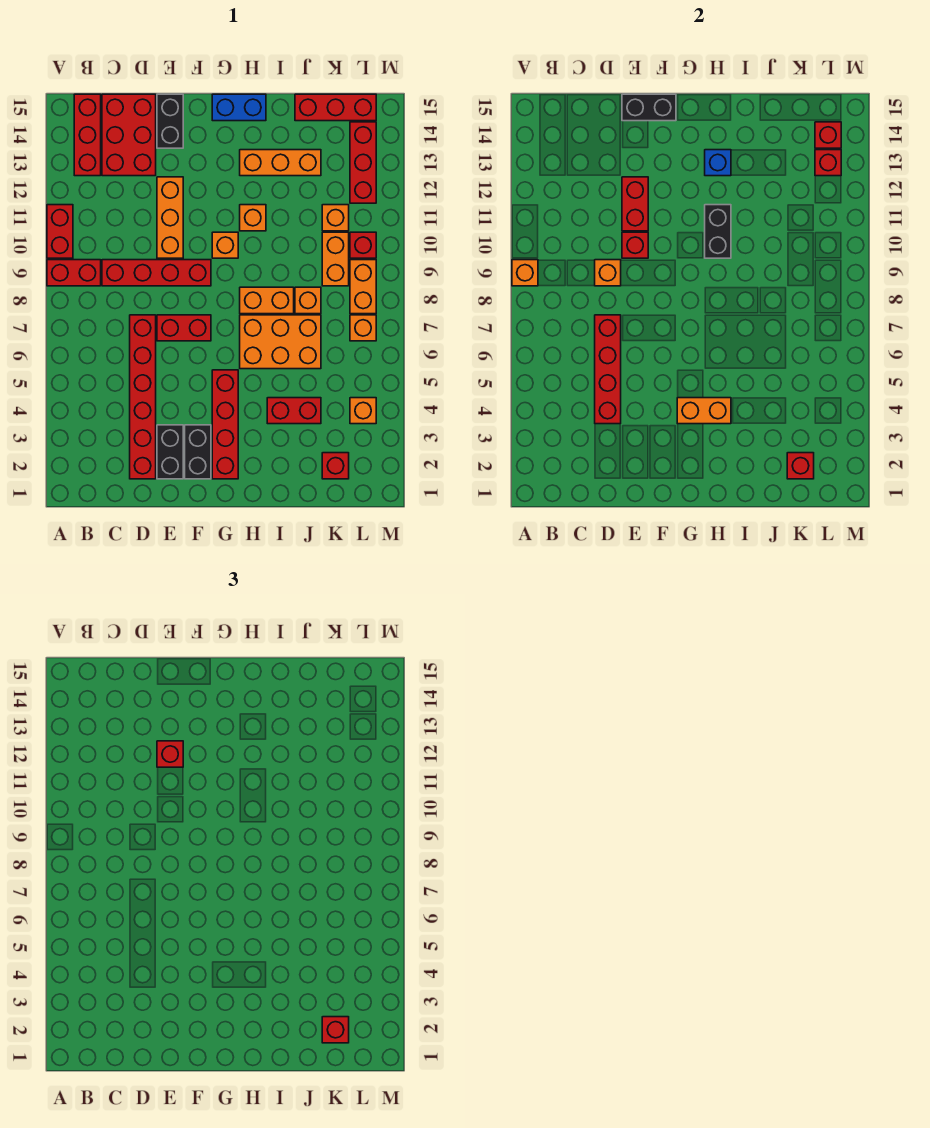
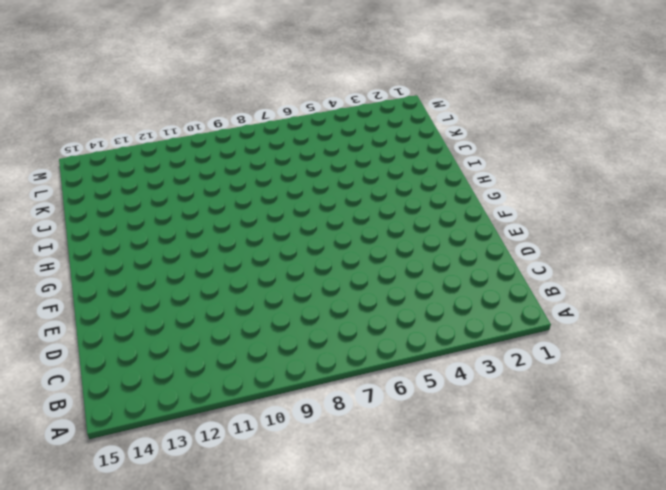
none -> red 1x2 brick [47,260,101,286]
none -> red 1x2 brick [47,205,73,258]
none -> red 1x3 brick [74,94,101,176]
none -> red 1x4 brick [102,260,211,286]

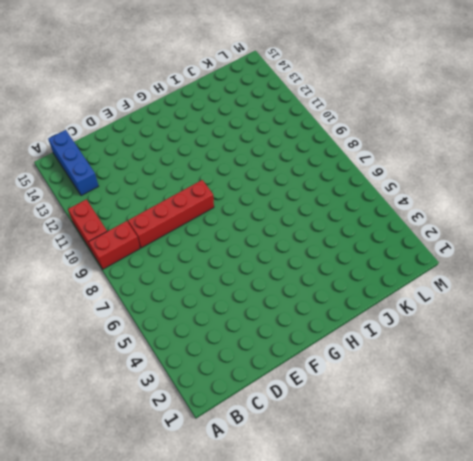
blue 1x3 brick [48,130,99,196] -> red 1x3 brick [74,94,101,176]
none -> red 2x3 brick [102,94,156,176]
none -> red 1x6 brick [130,315,156,479]
none -> black 1x2 brick [157,425,183,479]
none -> red 1x2 brick [157,315,211,341]

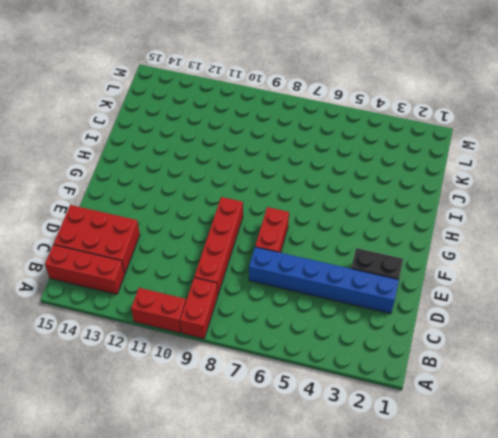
blue 1x6 brick [249,247,399,314] -> red 1x6 brick [130,315,156,479]
none -> orange 1x3 brick [157,177,183,258]
none -> black 1x2 brick [157,94,183,148]
none -> black 1x2 brick [185,425,211,479]
none -> red 1x4 brick [212,370,238,479]

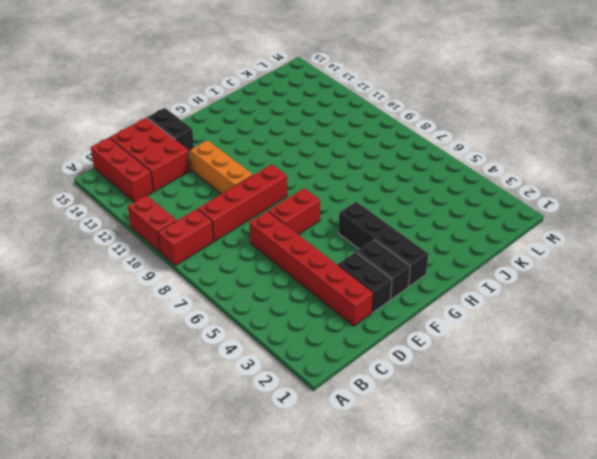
black 1x4 brick [339,202,428,286] -> red 1x4 brick [212,370,238,479]
none -> orange 1x1 brick [212,232,238,258]
none -> blue 1x2 brick [212,94,266,121]
none -> orange 2x3 brick [240,315,321,369]
none -> orange 1x2 brick [240,287,294,314]

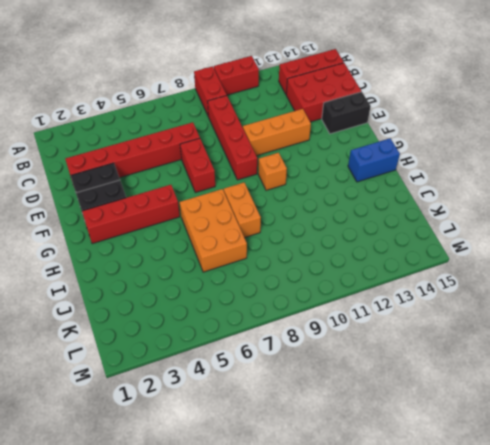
blue 1x2 brick [348,138,400,182] -> blue 1x2 brick turned to [212,94,266,121]
none -> orange 1x1 brick [240,205,266,231]
none -> orange 1x3 brick [240,150,321,176]
none -> red 1x2 brick [267,398,321,424]
none -> orange 1x1 brick [295,287,321,314]

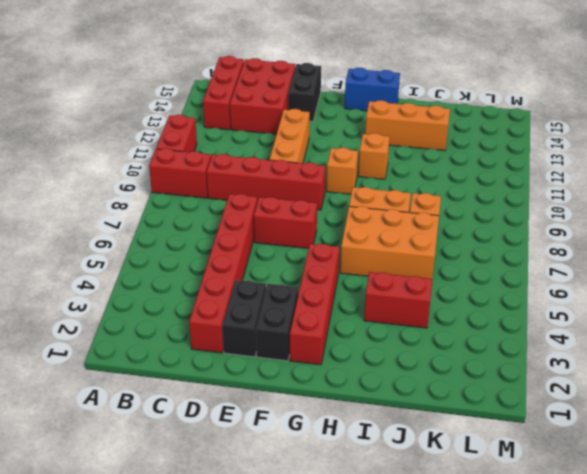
none -> red 1x3 brick [295,94,376,121]
none -> red 1x1 brick [322,453,349,479]
none -> orange 1x2 brick [322,232,349,286]
none -> orange 1x1 brick [322,205,349,231]

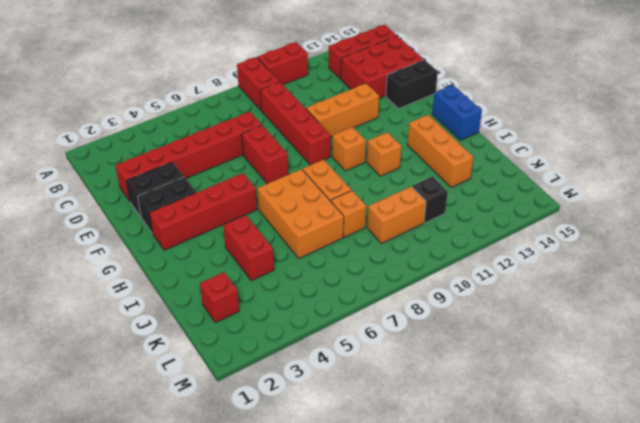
black 1x1 brick [412,177,448,223] -> orange 1x1 brick [322,205,349,231]
none -> red 1x3 brick [295,94,376,121]
none -> orange 1x1 brick [350,398,376,424]
none -> orange 1x1 brick [350,315,376,341]
none -> orange 1x2 brick [350,260,376,314]

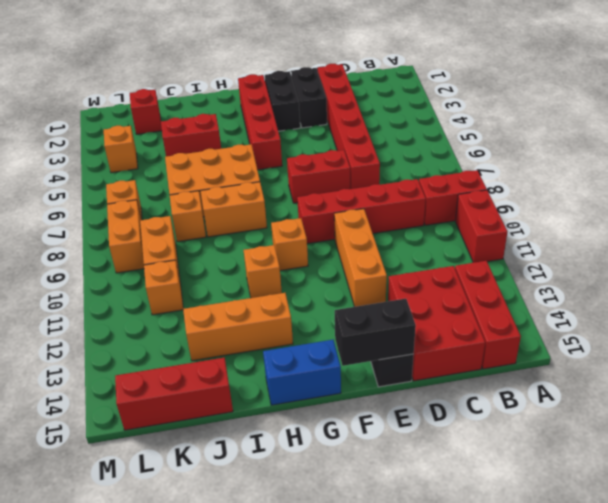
none -> red 1x1 brick [350,232,376,258]
none -> red 1x3 brick [350,122,376,203]
none -> orange 1x1 brick [512,260,538,286]
none -> red 1x4 brick [595,315,621,424]

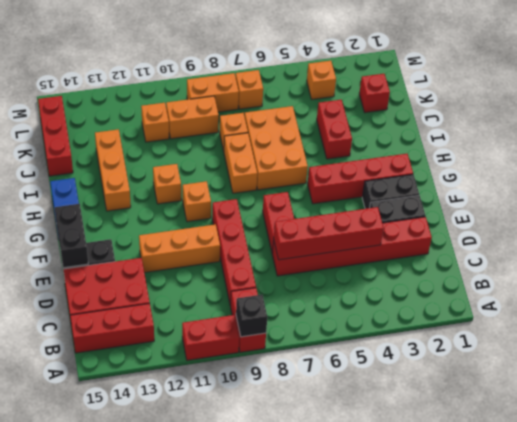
black 1x1 brick [236,295,267,337] -> orange 1x1 brick [512,260,538,286]
none -> red 1x1 brick [350,232,376,258]
none -> red 1x3 brick [350,122,376,203]
none -> orange 1x1 brick [595,260,621,286]
none -> red 1x1 brick [622,232,648,258]

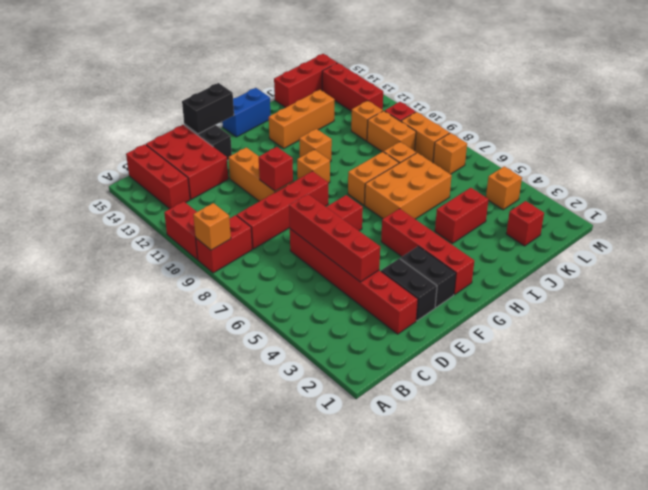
none -> orange 1x1 brick [595,260,621,286]
none -> red 1x2 brick [622,177,648,231]
none -> orange 1x2 brick [677,398,731,424]
none -> black 1x2 brick [705,205,731,258]

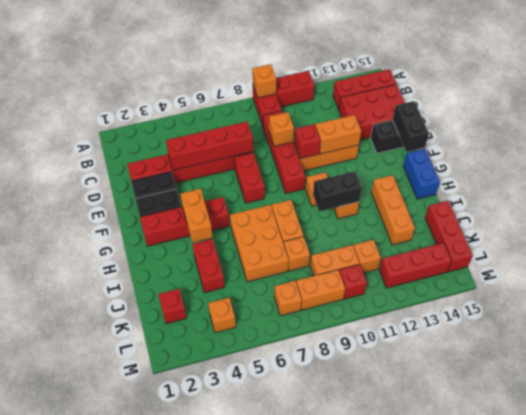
orange 1x2 brick [315,115,361,154] -> red 1x2 brick [622,177,648,231]
none -> blue 1x1 brick [705,150,731,176]
none -> red 1x1 brick [787,453,814,479]
none -> red 1x1 brick [815,150,841,176]
none -> red 1x1 brick [815,122,841,148]

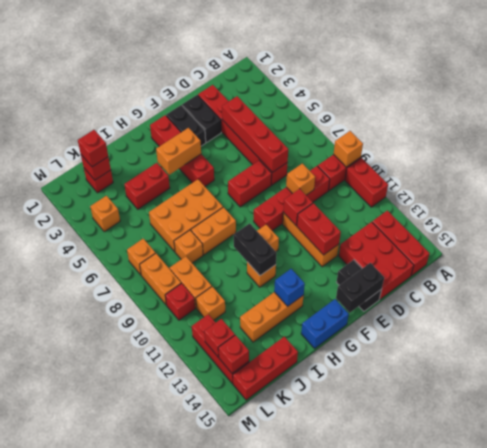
none -> red 1x1 brick [157,741,183,767]

